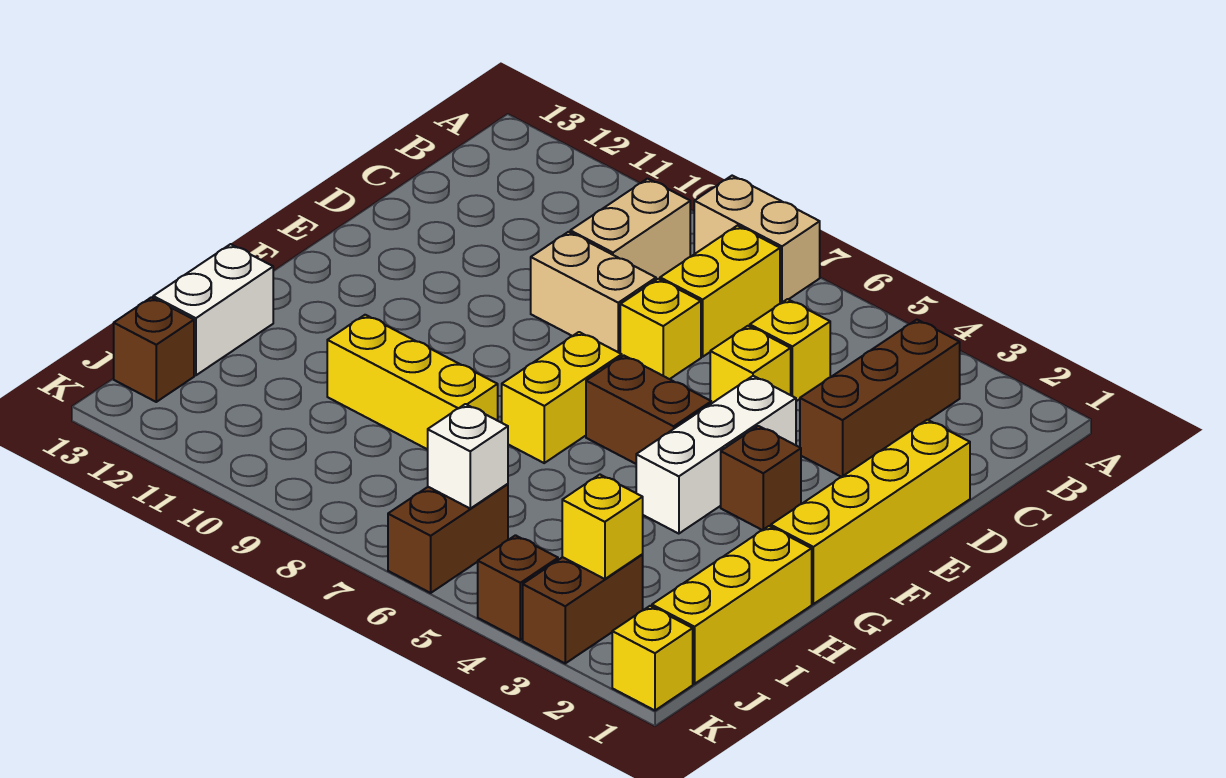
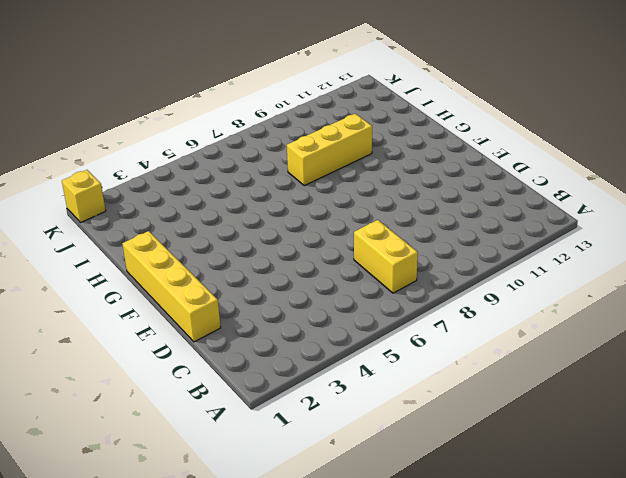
none -> tan 1x2 brick [694,176,820,303]
none -> brown 1x3 brick [800,320,960,477]
none -> tan 1x2 brick [570,179,690,280]

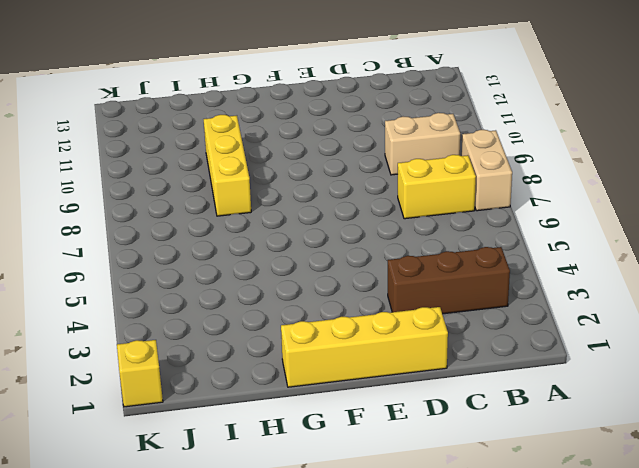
none -> yellow 1x1 brick [750,299,830,401]
none -> yellow 1x1 brick [710,326,791,404]
none -> yellow 1x1 brick [620,279,701,379]

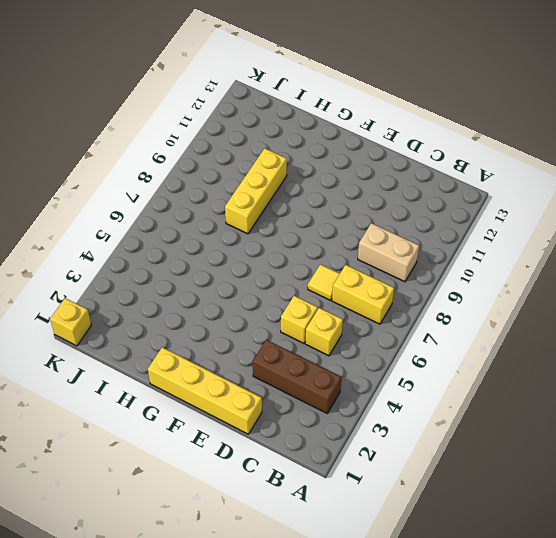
yellow 1x1 tile [308,264,340,300] -> yellow 1x1 brick [620,279,701,379]
none -> tan 1x2 brick [694,176,820,303]
none -> tan 1x2 brick [531,232,656,353]
none -> white 1x3 brick [636,376,796,534]

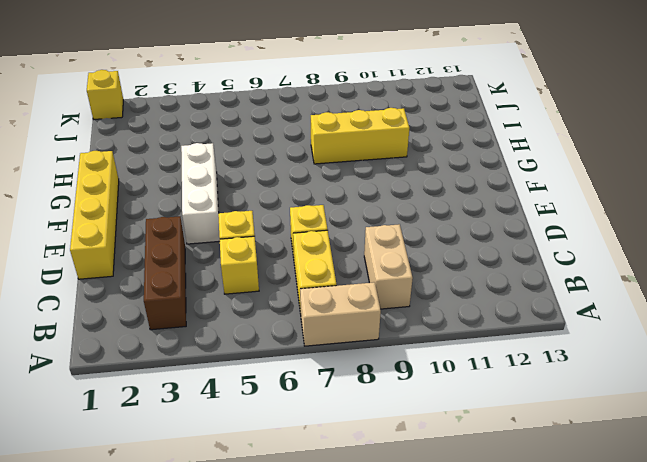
none -> tan 1x2 brick [531,232,656,353]
none -> brown 1x1 brick [721,426,801,530]
none -> brown 1x2 brick [586,356,711,464]

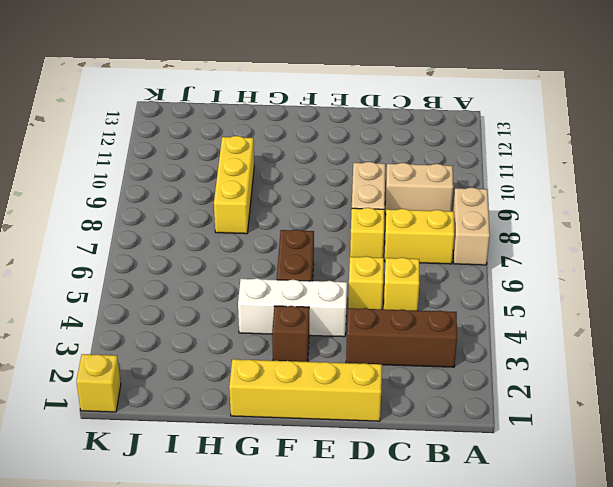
none -> yellow 1x2 brick [502,332,622,463]
none -> yellow 1x3 brick [652,526,812,684]
none -> white 1x2 brick [153,244,273,375]

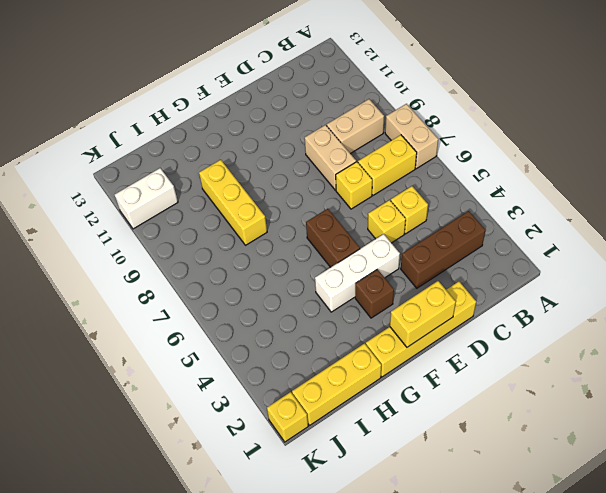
yellow 1x2 brick [390,281,456,347] -> yellow 1x2 brick moved to [502,332,622,463]
white 1x2 brick [115,168,178,229] -> white 1x2 brick moved to [153,244,273,375]
none -> brown 1x2 brick [523,555,643,663]
none -> brown 1x2 brick [388,484,508,593]
none -> brown 1x1 brick [114,297,194,402]

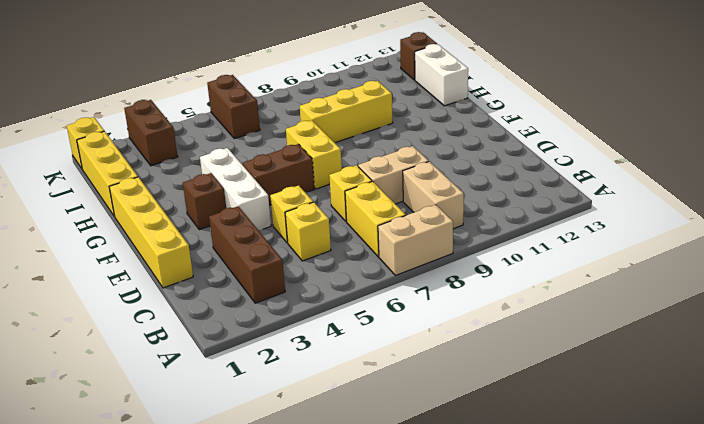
none -> brown 1x1 brick [478,535,558,640]
none -> yellow 1x1 brick [562,475,643,579]
none -> white 1x1 brick [428,404,508,508]

